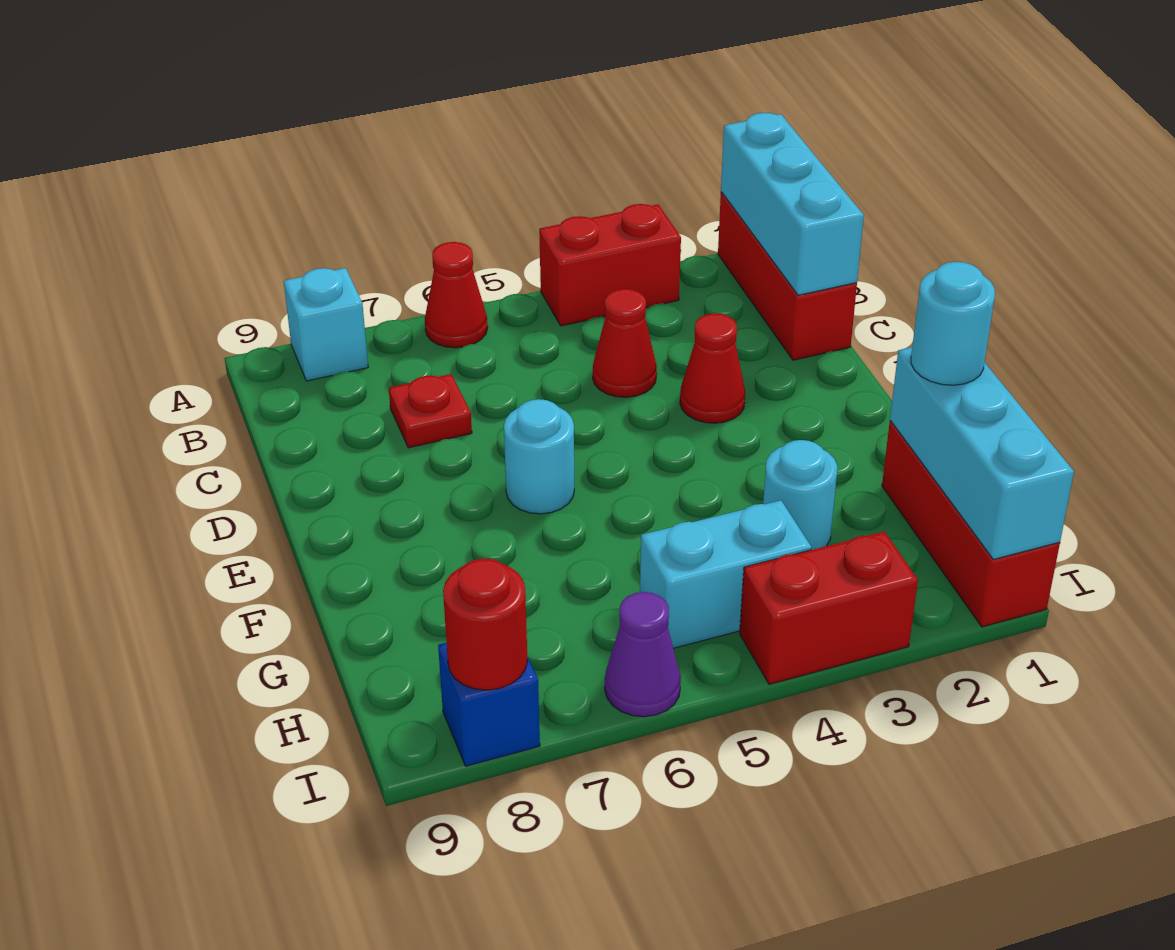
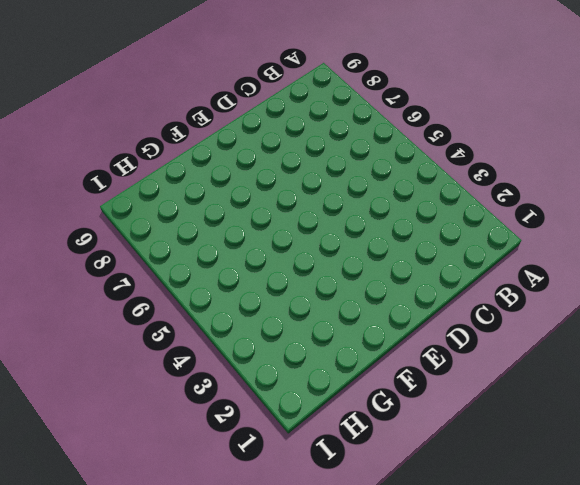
none -> red 1x3 brick [718,192,857,360]
none -> red 1x2 brick [539,204,681,326]
none -> red 1x1 cone [425,242,488,348]

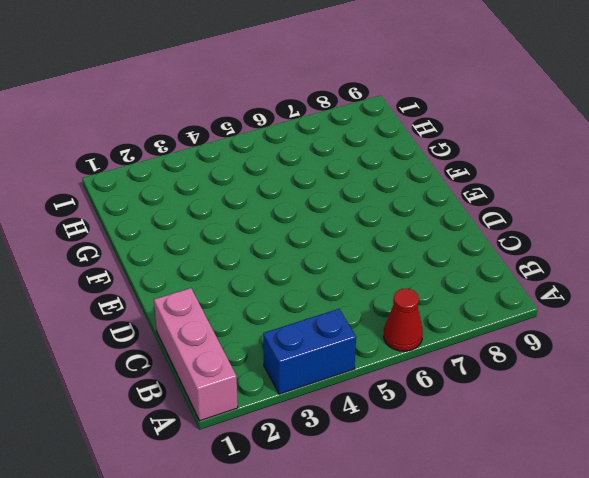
pink 1x3 brick [154,288,238,421] -> red 1x3 brick [718,192,857,360]
blue 1x2 brick [263,309,356,394] -> red 1x2 brick [539,204,681,326]
none -> cyan 1x1 brick [284,268,368,381]
none -> red 1x1 cone [593,289,657,397]
none -> red 1x1 plate [389,374,472,448]

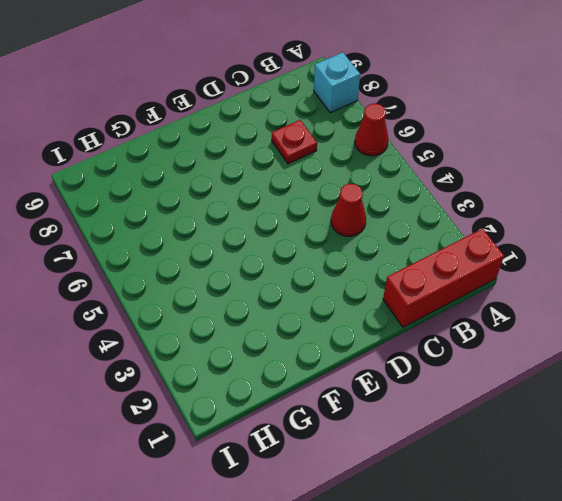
none -> red 1x2 brick [539,204,681,326]
none -> red 1x1 cone [680,313,745,423]
none -> cyan 1x1 round brick [504,399,574,514]

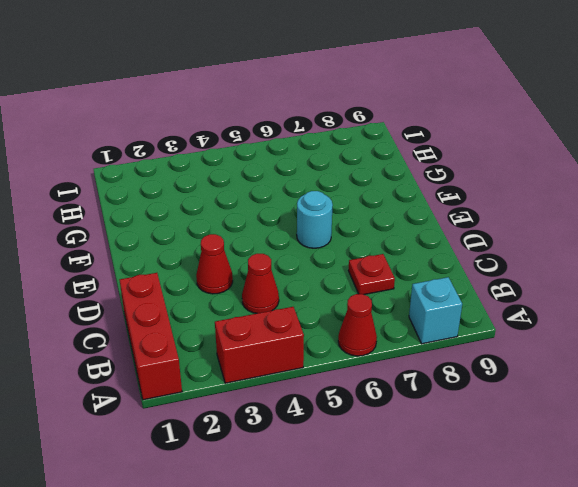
none -> red 1x3 brick [882,421,1060,627]
none -> cyan 1x1 round brick [763,440,837,550]
none -> cyan 1x2 brick [640,500,812,648]

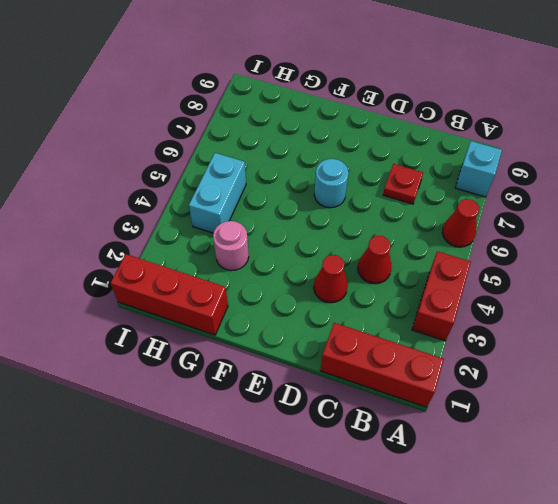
pink 1x1 round brick [213,221,249,271] -> cyan 1x1 round brick [763,440,837,550]
none -> red 1x2 brick [740,532,918,684]
none -> purple 1x1 cone [605,592,681,717]
none -> blue 1x1 brick [438,643,540,766]

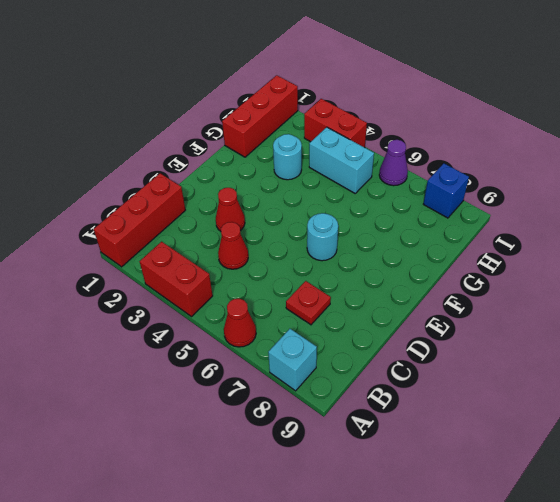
none -> cyan 1x3 brick [721,113,864,295]
none -> cyan 1x3 brick [890,347,1074,559]
none -> red 1x1 round brick [443,559,527,690]

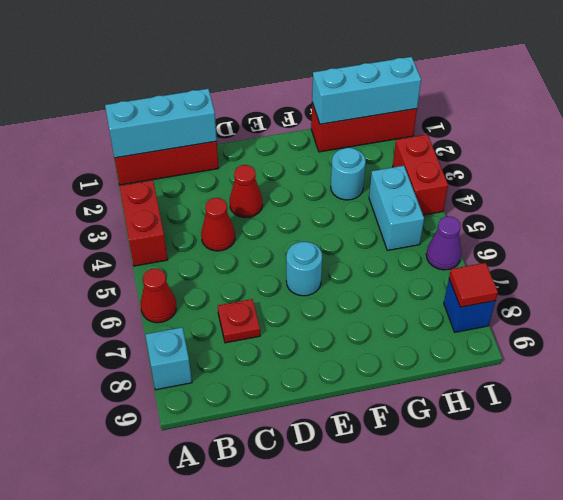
red 1x1 tile [449,263,498,307] -> red 1x1 round brick [443,559,527,690]
none -> cyan 1x1 round brick [911,262,995,385]

